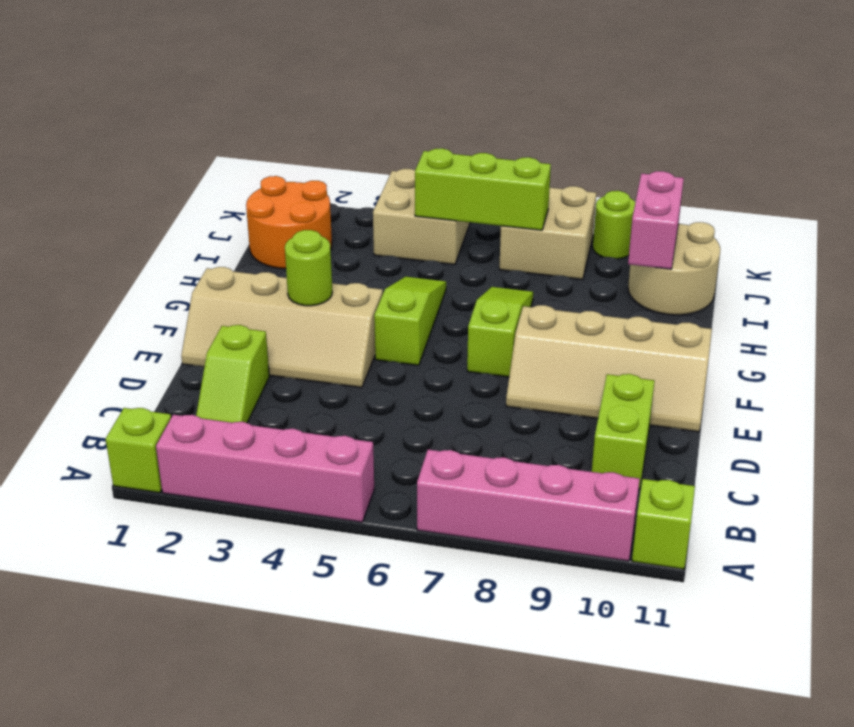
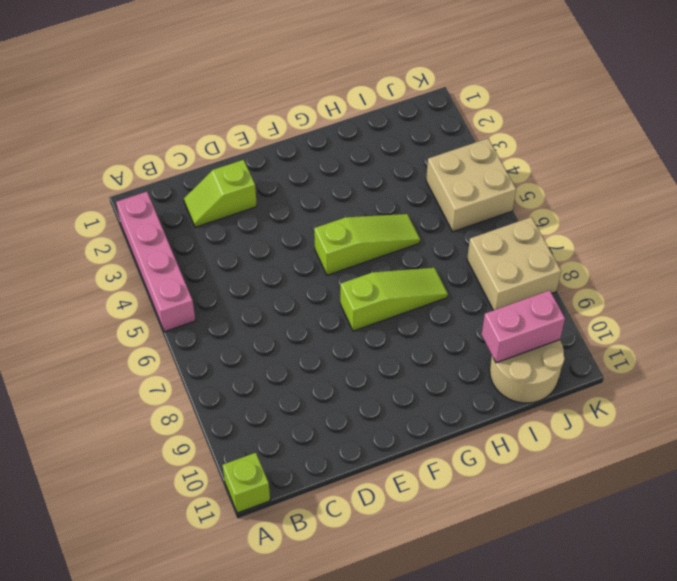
none -> lime 1x1 brick [106,408,171,493]
none -> pink 1x4 brick [417,450,640,561]
none -> lime 1x2 brick [592,374,655,490]

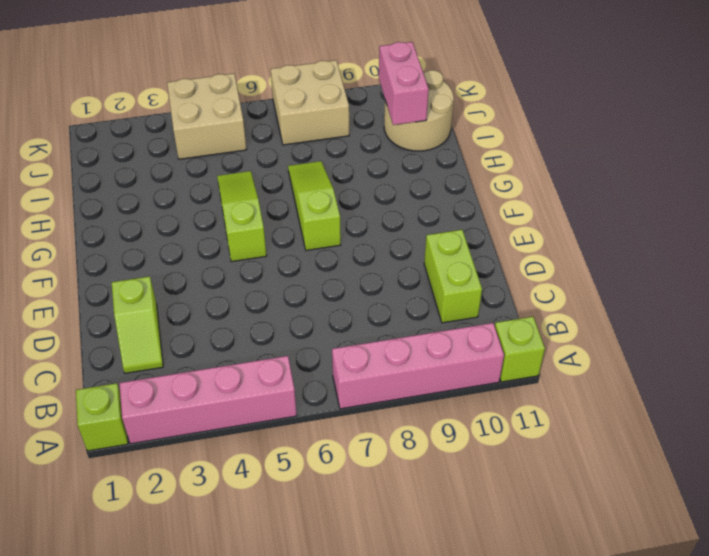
none -> tan 2x4 slope [181,267,383,388]
none -> tan 2x4 slope [506,305,712,432]
none -> orange 2x2 round brick [246,176,332,269]

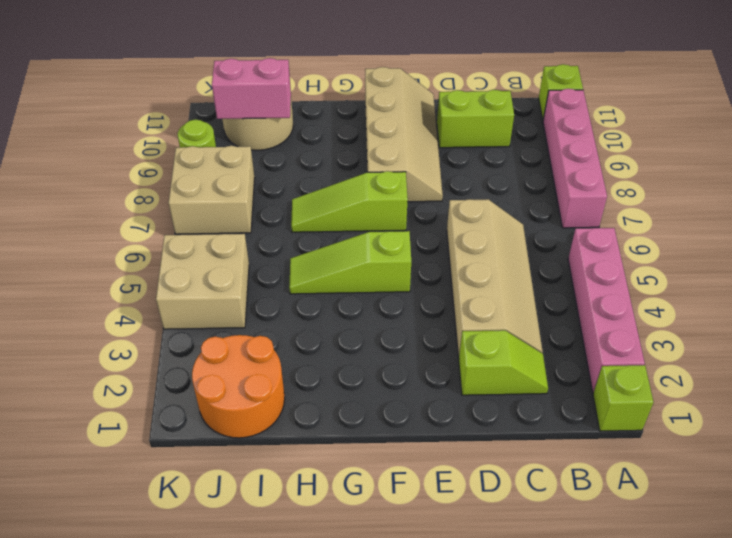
tan 2x4 slope [447,199,543,358] -> tan 2x4 slope moved to [181,267,383,388]
none -> lime 1x1 round brick [285,230,332,306]
none -> lime 1x3 brick [415,148,551,230]

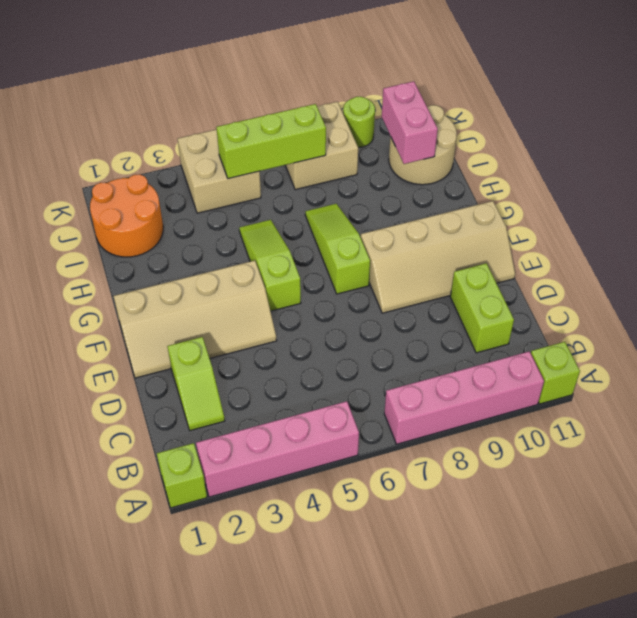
none -> lime 1x1 round brick [285,230,332,306]

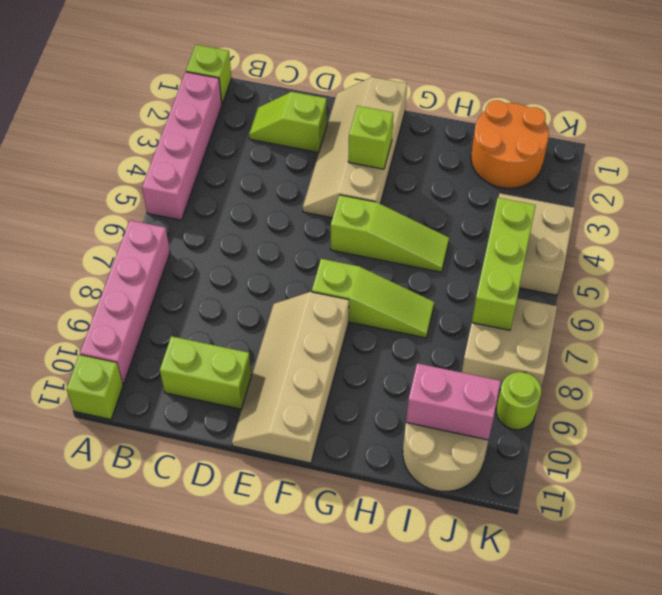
lime 1x1 brick [348,106,393,169] -> lime 1x1 round brick [285,230,332,306]

